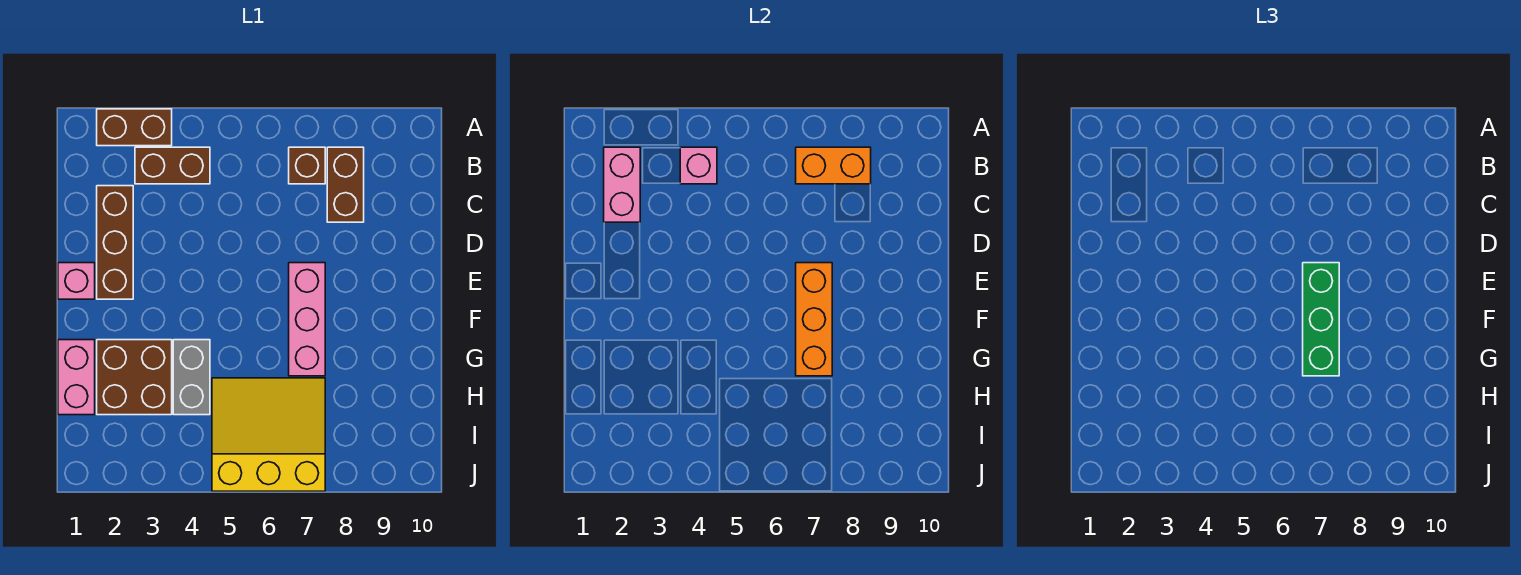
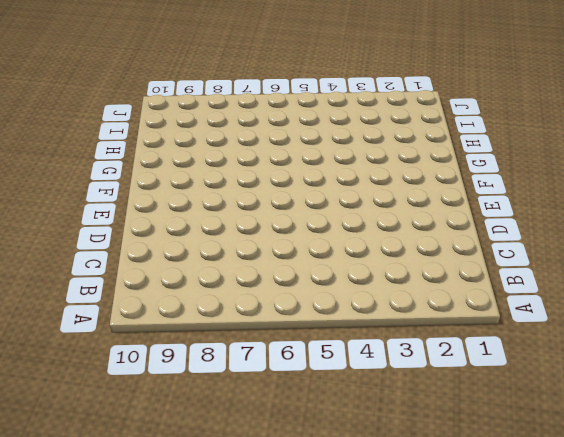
none -> brown 1x2 brick [97,109,172,146]
none -> brown 1x2 brick [135,147,210,184]
none -> brown 1x1 brick [289,147,325,184]

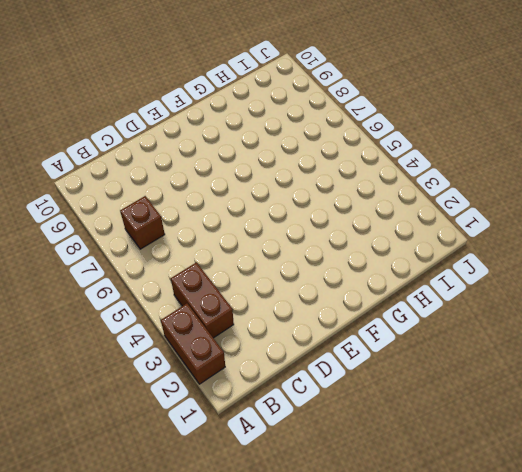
none -> brown 1x2 brick [327,147,364,222]
none -> brown 1x3 brick [97,186,133,299]
none -> pink 1x1 brick [58,263,95,299]

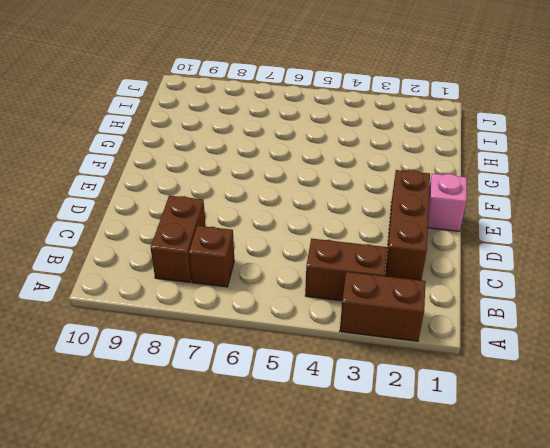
none -> pink 1x3 brick [289,263,325,376]
none -> pink 1x2 brick [58,340,95,415]
none -> brown 2x2 brick [97,340,172,415]

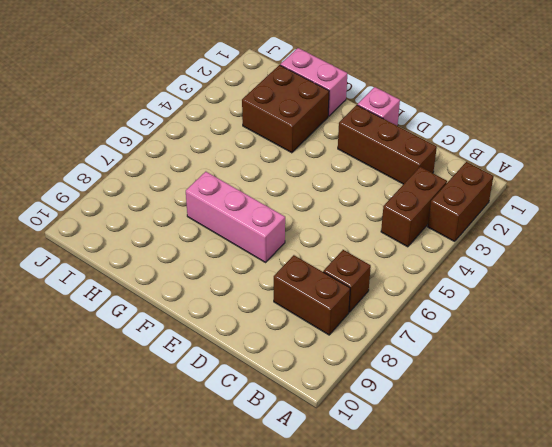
none -> grey 1x2 brick [173,340,210,415]
none -> yellow 3x3 slope [212,378,325,491]
none -> pink 1x2 brick [604,147,640,222]

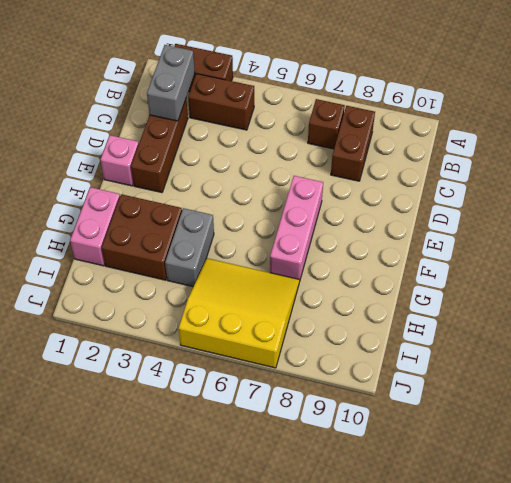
grey 1x2 brick [147,45,195,121] -> pink 1x2 brick [604,147,640,222]
none -> pink 1x1 brick [680,147,717,184]
none -> orange 1x2 brick [796,147,871,184]
none -> orange 1x3 brick [796,263,832,376]

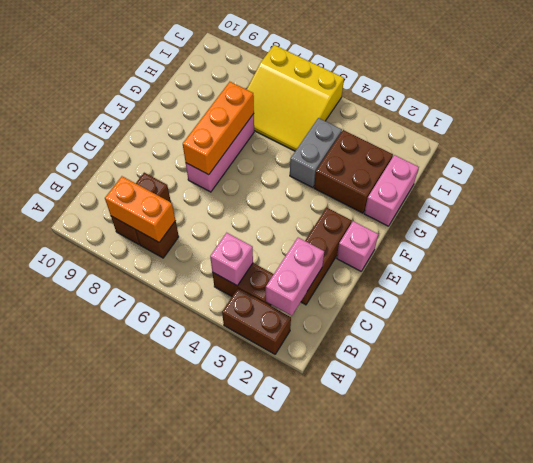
none -> green 1x3 brick [1303,263,1339,376]

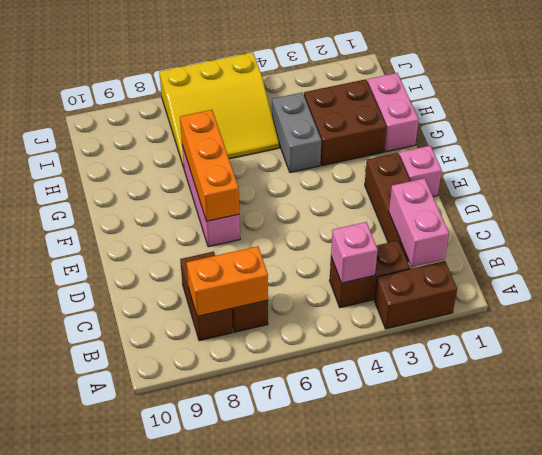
none -> green 1x3 brick [1303,263,1339,376]

